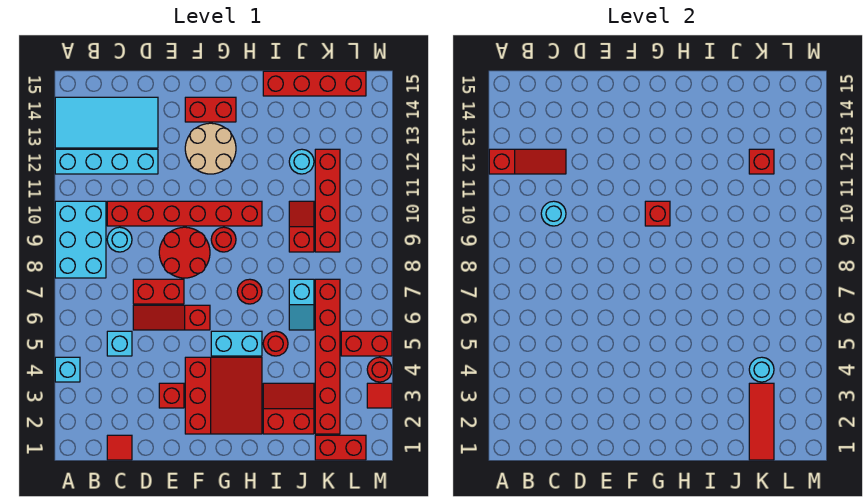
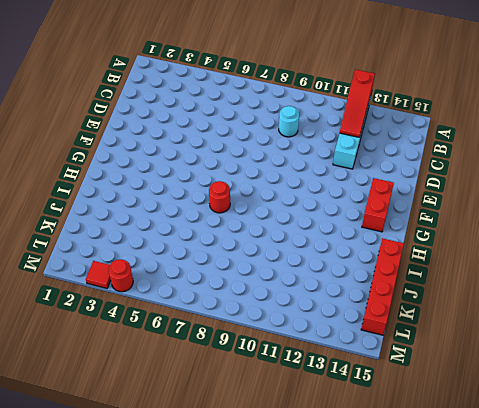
none -> cyan 1x1 brick [55,357,80,382]
none -> cyan 2x3 brick [55,201,106,278]
none -> cyan 2x4 tile [55,97,158,148]
none -> red 1x1 tile [107,435,132,460]

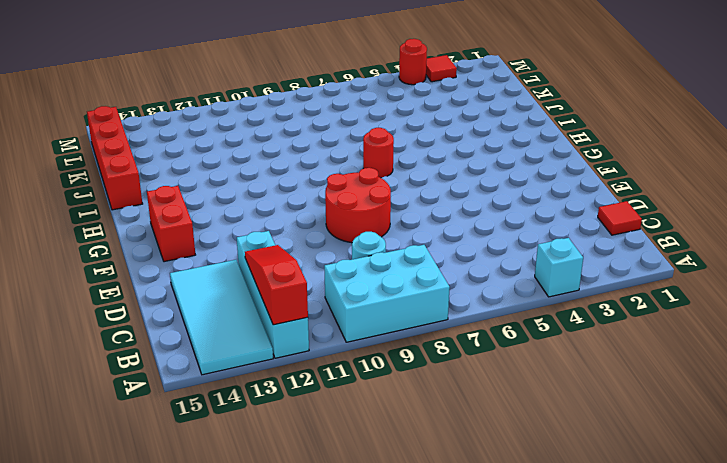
none -> cyan 1x1 brick [107,331,132,356]
none -> red 1x6 brick [107,201,262,226]
none -> red 1x3 slope [133,305,210,330]
none -> red 1x2 brick [133,279,184,304]

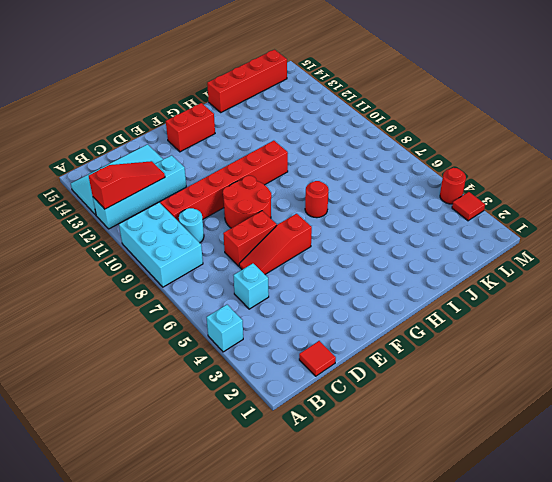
none -> red 1x1 brick [159,383,184,408]
none -> red 3x3 slope [185,357,262,434]
none -> tan 2x2 round brick [185,123,236,174]
none -> cyan 1x2 brick [211,331,262,356]

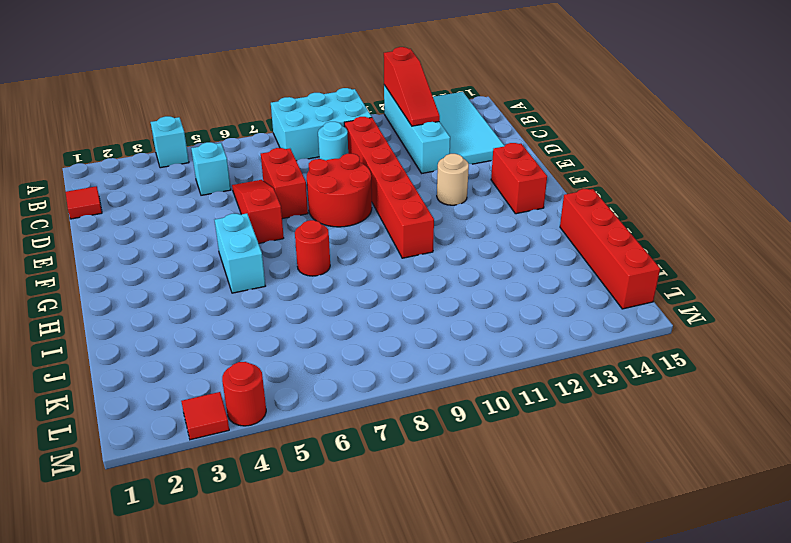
tan 1x1 round brick [437,154,469,205] -> tan 2x2 round brick [185,123,236,174]
none -> red 1x1 brick [159,383,184,408]
none -> red 3x3 slope [185,357,262,434]
none -> red 1x1 round brick [211,227,236,252]
none -> red 2x2 slope [263,383,314,434]

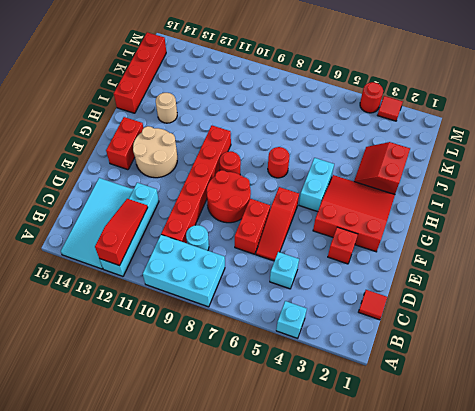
tan 1x1 round brick [156,93,177,123] -> none
none -> red 1x1 round brick [263,331,288,356]
none -> cyan 1x2 slope [289,279,314,330]
none -> red 1x2 slope [289,201,314,252]
none -> cyan 1x1 round brick [289,149,314,174]

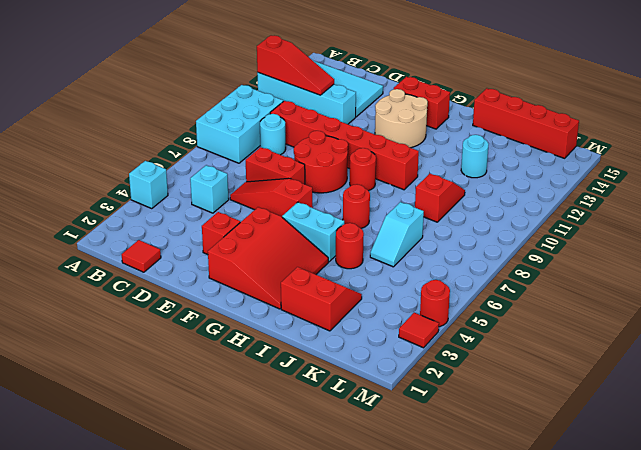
none -> red 1x2 brick [315,435,366,460]
none -> red 1x6 brick [315,279,340,434]
none -> red 1x4 brick [315,149,340,252]
none -> red 1x2 brick [341,331,392,356]

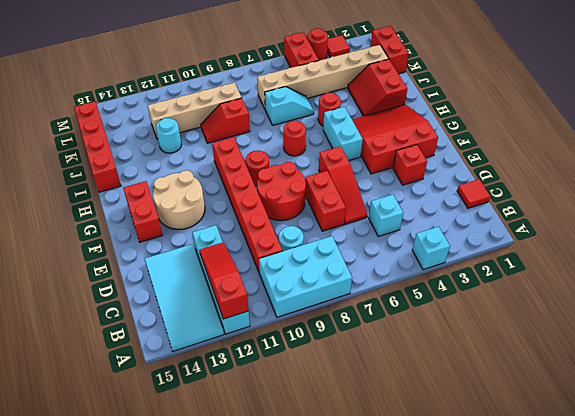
tan 1x6 brick [257,45,389,109] -> red 1x6 brick [315,279,340,434]
tan 1x4 brick [148,83,242,139] -> red 1x4 brick [315,149,340,252]
none -> cyan 1x1 round brick [541,201,566,226]
none -> red 1x1 brick [645,201,670,226]
none -> red 1x3 tile [749,383,774,460]
none -> cyan 1x1 round brick [749,357,774,382]

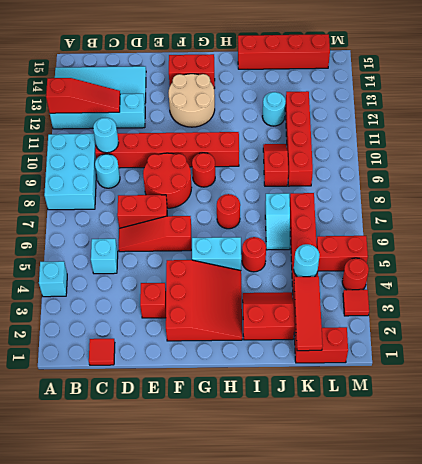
none -> red 1x1 brick [645,201,670,226]
none -> red 1x1 brick [749,149,774,174]

